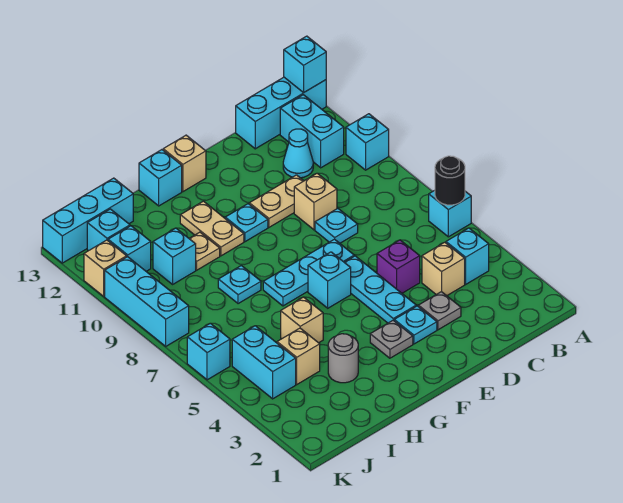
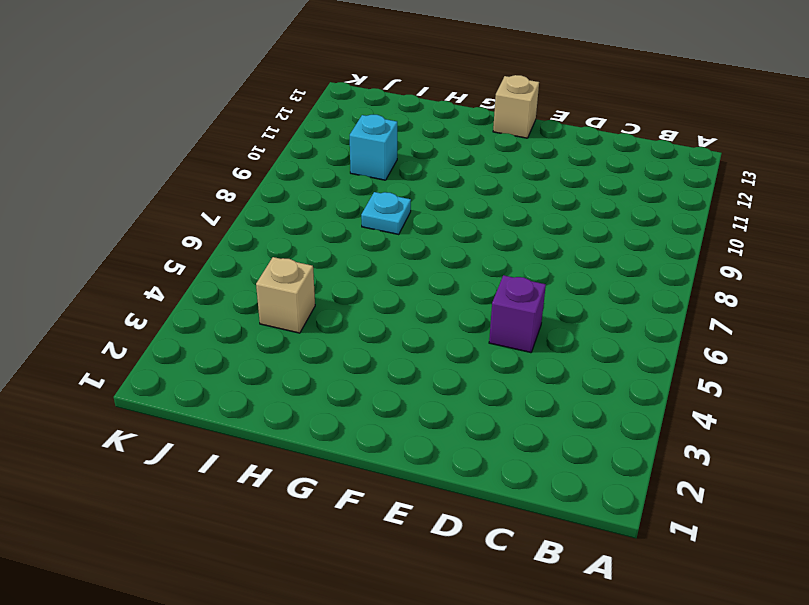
none -> cyan 1x1 brick [429,190,471,237]
none -> cyan 1x1 brick [346,114,389,170]
none -> cyan 1x3 brick [236,77,326,149]
none -> cyan 1x1 brick [446,228,489,284]

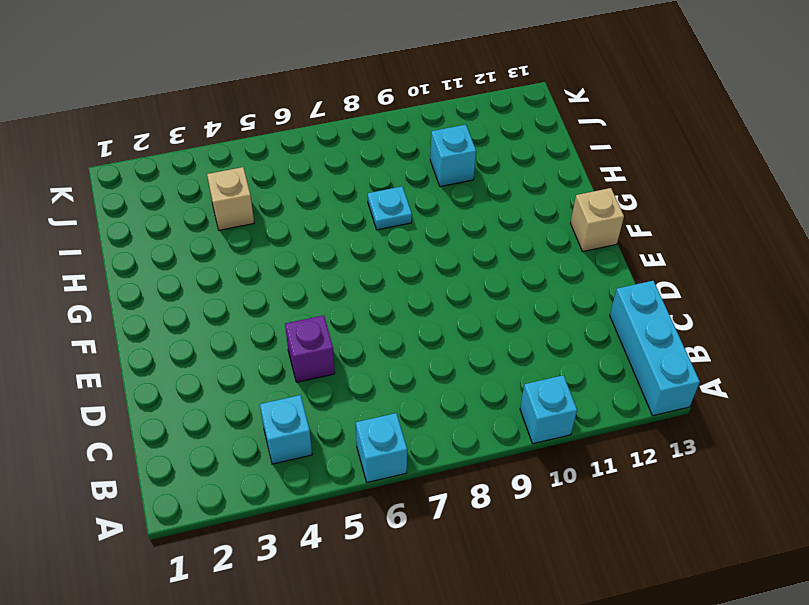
none -> cyan 1x2 brick [280,95,344,168]
none -> tan 1x1 brick [422,242,465,296]
none -> cyan 1x1 cone [283,129,313,178]
none -> grey 1x1 plate [418,292,461,330]

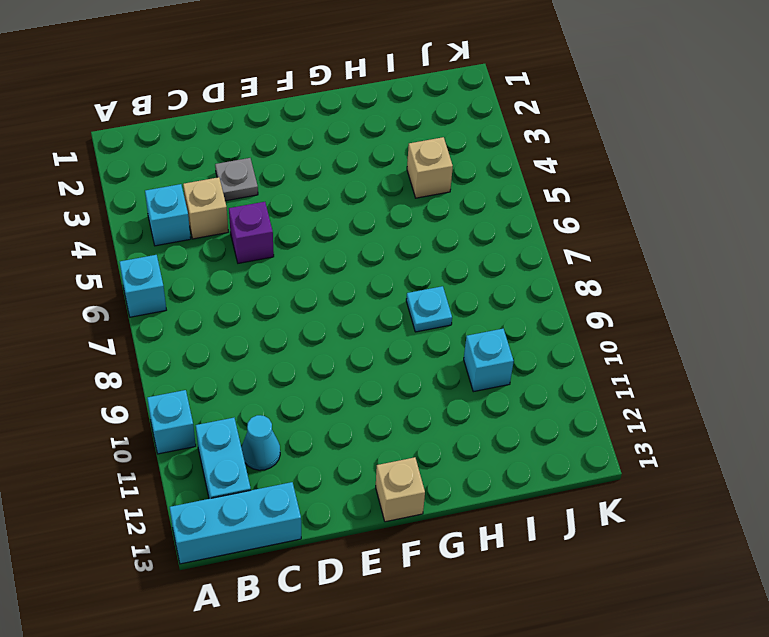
none -> cyan 1x1 plate [315,208,358,243]
none -> tan 1x1 brick [294,173,337,230]
none -> tan 1x2 plate [249,175,304,227]
none -> cyan 1x1 plate [394,306,437,344]

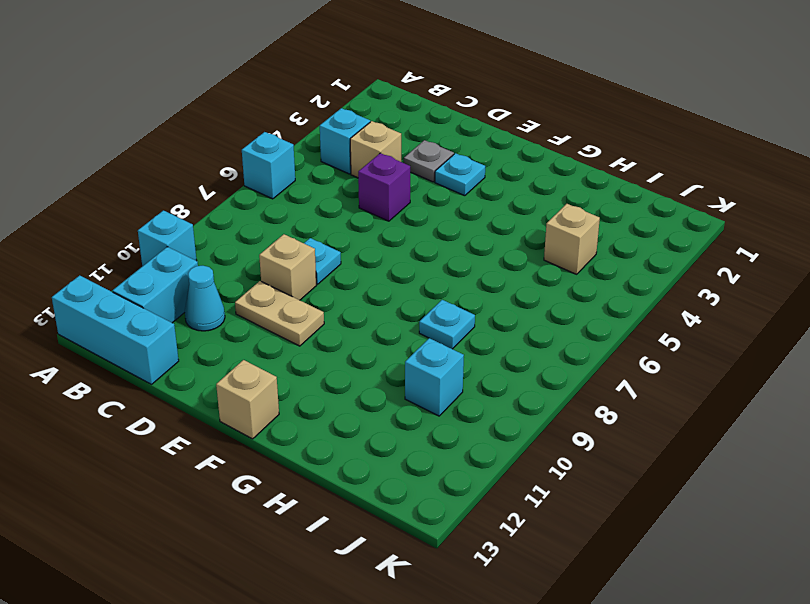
none -> cyan 1x3 plate [344,256,416,323]
none -> cyan 1x3 plate [263,239,354,306]
none -> grey 1x1 plate [370,320,413,358]
none -> cyan 1x1 brick [308,252,351,308]

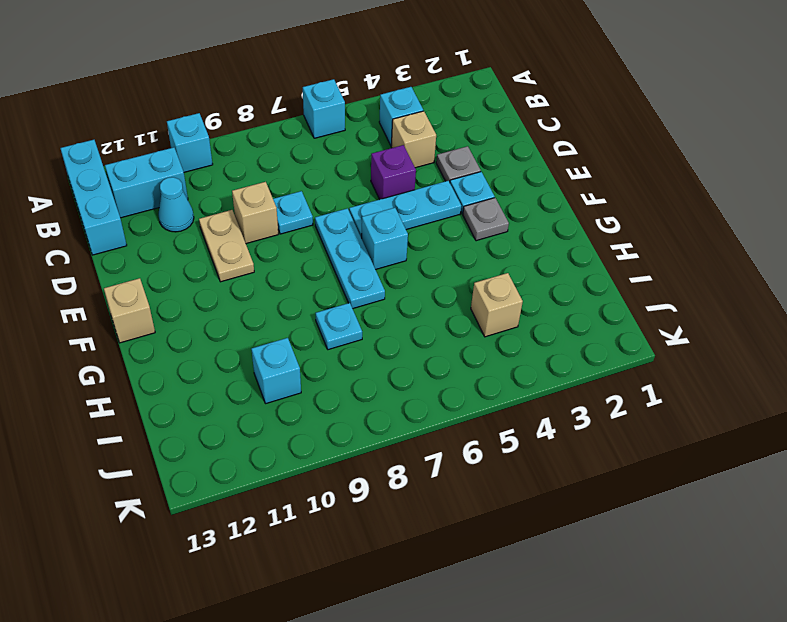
none -> cyan 1x1 plate [225,204,268,242]
none -> tan 1x2 plate [180,201,244,256]
none -> cyan 1x1 brick [139,150,182,206]
none -> grey 1x1 round brick [328,334,358,383]

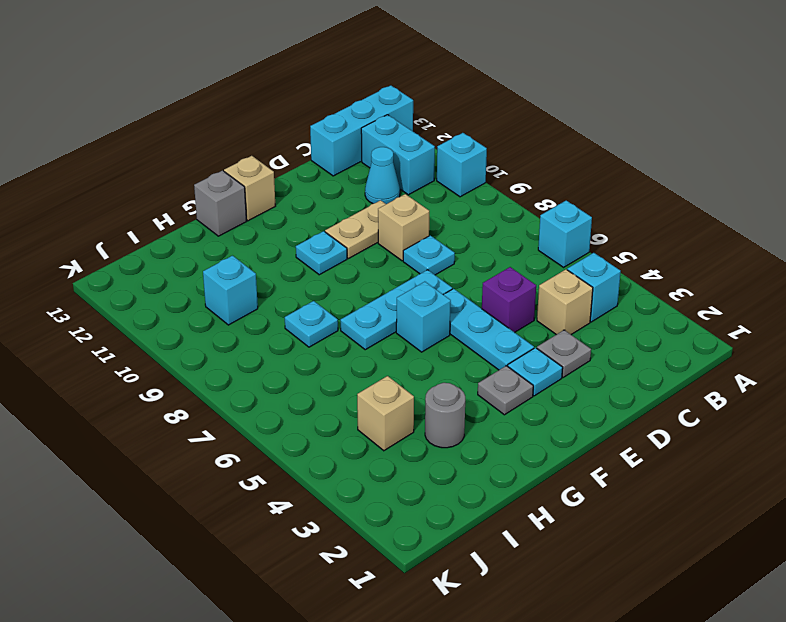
grey 1x1 brick [194,170,247,236] -> cyan 1x1 brick [139,150,182,206]
none -> tan 1x2 plate [180,201,244,256]
none -> tan 1x1 brick [281,297,323,343]
none -> tan 1x1 plate [189,232,220,270]
none -> cyan 1x3 brick [43,178,133,263]

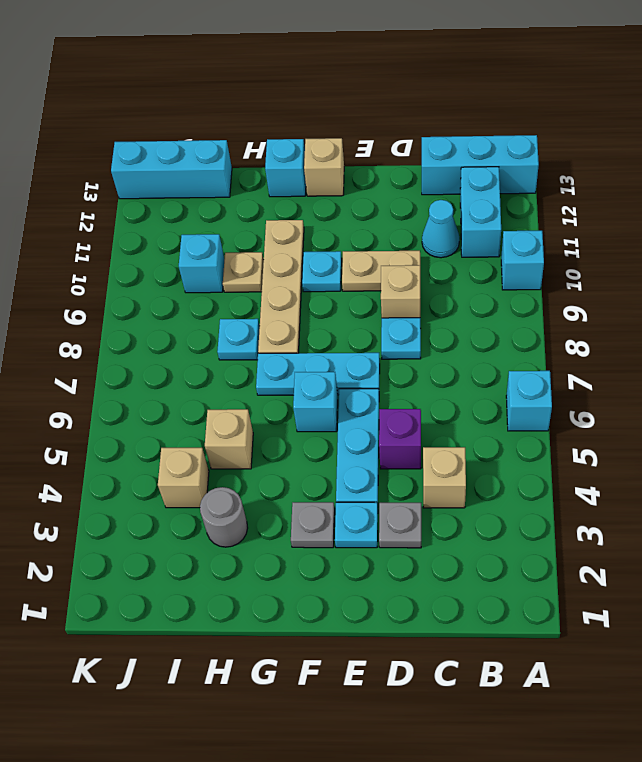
tan 1x4 plate [258,220,304,353] -> tan 1x2 plate [180,201,244,256]
none -> cyan 1x1 brick [446,228,489,284]
none -> cyan 1x2 brick [232,326,296,399]
none -> cyan 1x1 brick [108,226,151,271]
none -> cyan 1x1 brick [87,209,130,251]

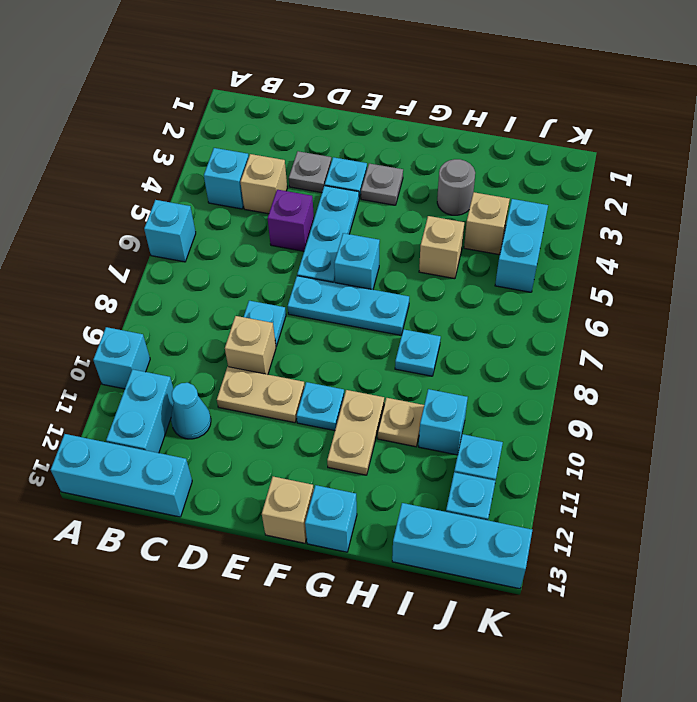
none -> cyan 1x1 brick [187,323,230,380]
none -> cyan 1x3 brick [105,257,189,346]
none -> tan 1x1 brick [84,240,127,296]
none -> black 1x1 round brick [435,156,465,205]

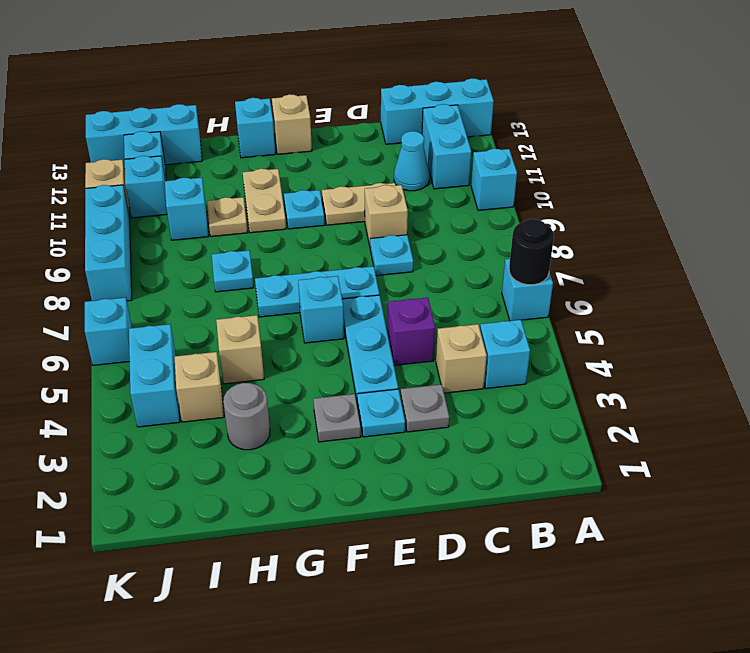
none -> cyan 1x1 brick [284,36,326,92]

